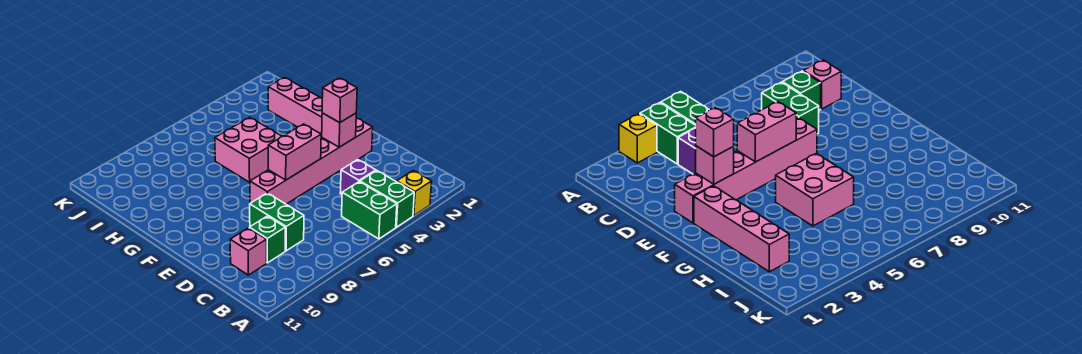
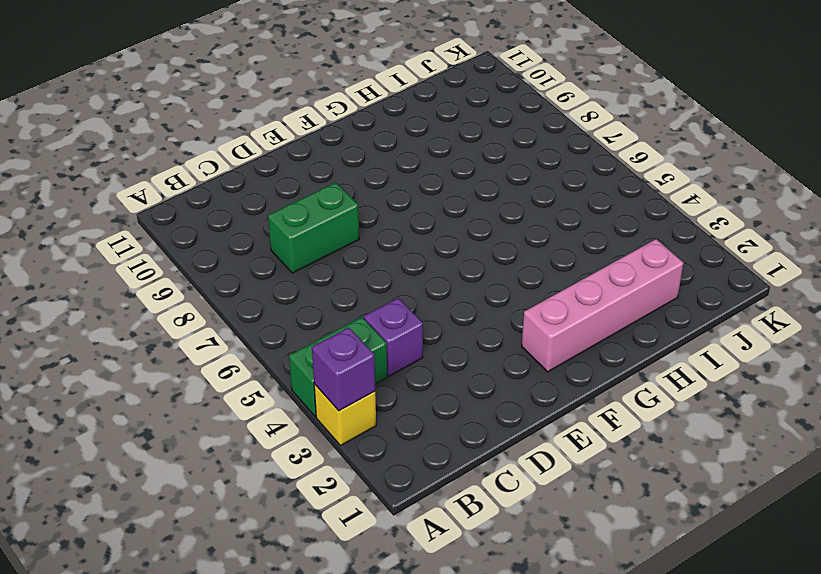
purple 1x1 brick [312,328,375,411] -> none
none -> green 1x2 brick [342,182,397,239]
none -> green 1x1 brick [249,216,285,263]
none -> pink 1x1 brick [230,228,267,275]

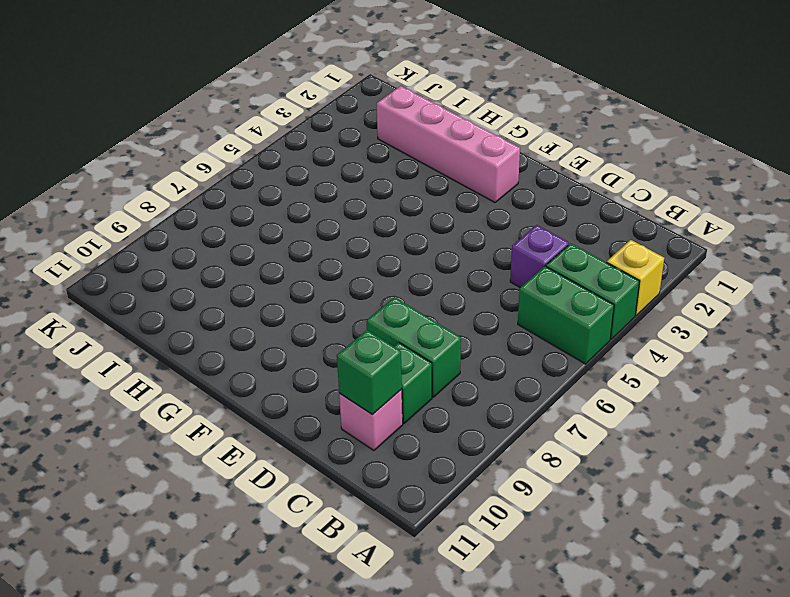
green 1x1 brick [337,330,402,414] -> none
none -> pink 1x6 brick [250,118,373,204]
none -> pink 2x2 brick [215,117,282,182]
none -> pink 1x1 brick [322,113,356,147]

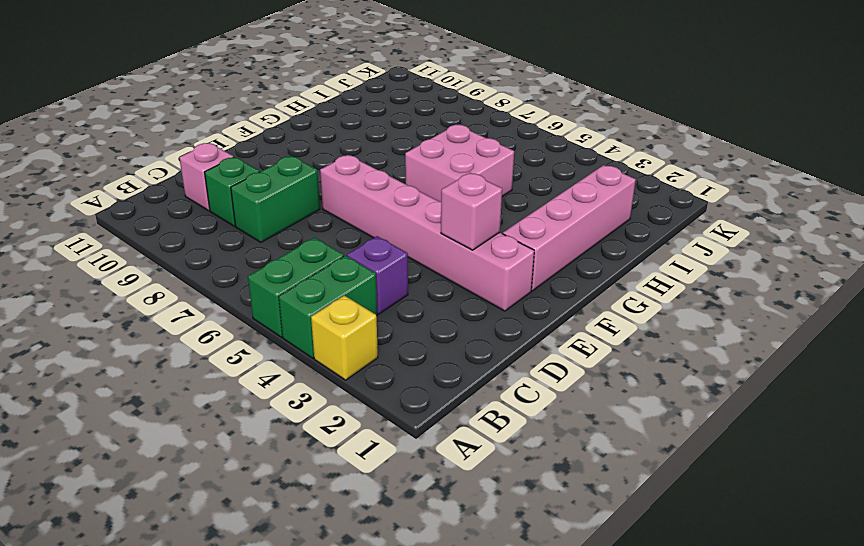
none -> pink 1x2 brick [268,124,321,180]
none -> pink 1x1 brick [322,78,357,123]

